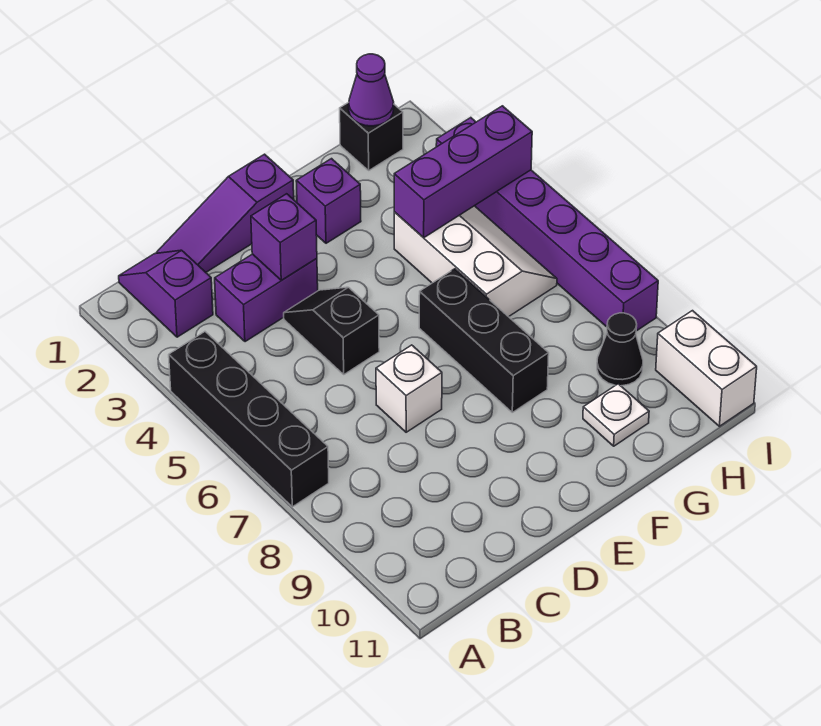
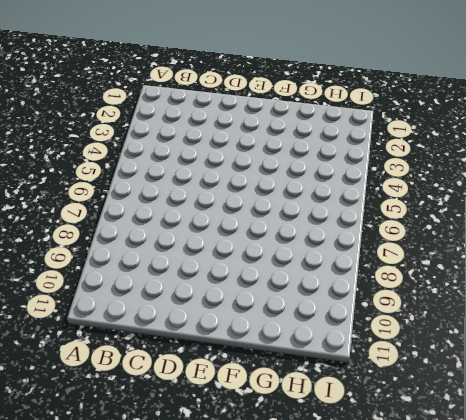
none -> black 1x4 brick [169,332,329,507]
none -> purple 1x2 slope [119,250,213,337]
none -> purple 1x3 slope [156,154,294,272]

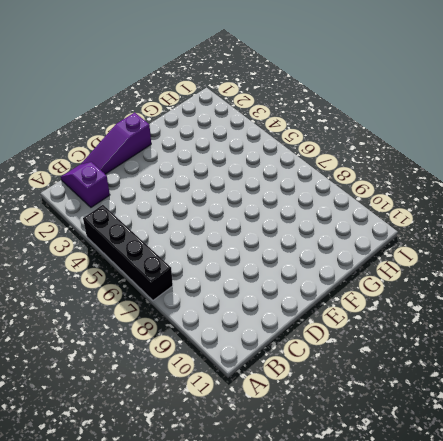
none -> purple 1x2 brick [215,254,318,342]
none -> black 1x2 slope [284,287,379,374]
none -> white 1x1 brick [376,345,442,432]

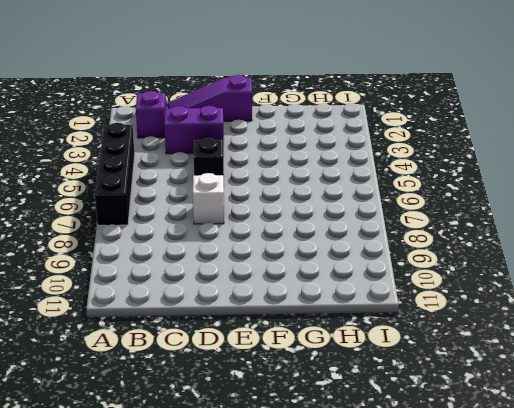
none -> purple 1x1 brick [296,159,361,243]
none -> black 1x3 brick [419,269,549,412]
none -> white 2x3 slope [394,206,557,317]

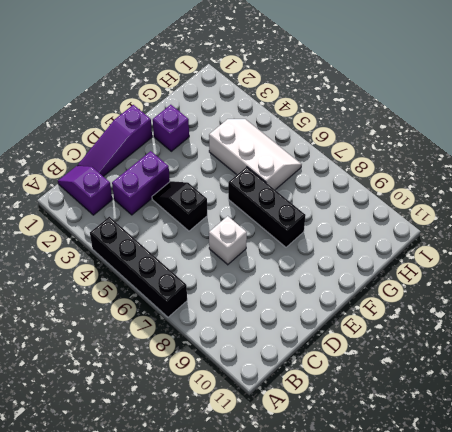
none -> white 1x1 plate [583,384,649,446]
none -> black 1x1 brick [340,102,403,170]
none -> black 1x1 cone [597,313,643,386]

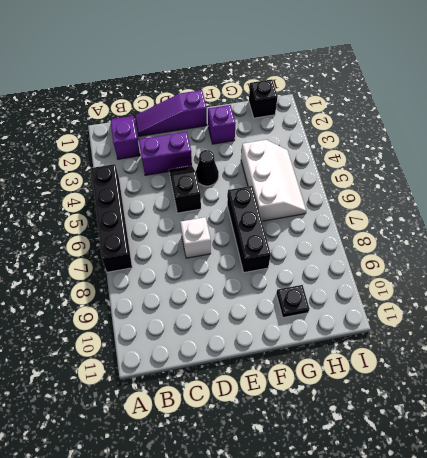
black 1x1 cone [196,150,219,186] -> black 1x1 cone moved to [597,313,643,386]
black 1x1 plate [276,285,310,318] -> white 1x1 plate [583,384,649,446]
none -> purple 1x6 brick [436,118,658,331]
none -> white 1x2 brick [656,311,757,426]
none -> purple 1x1 brick [251,194,317,280]

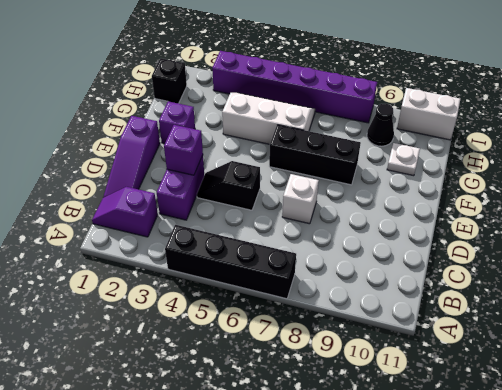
none -> purple 1x3 brick [394,106,532,238]
none -> purple 1x1 cone [349,54,394,126]

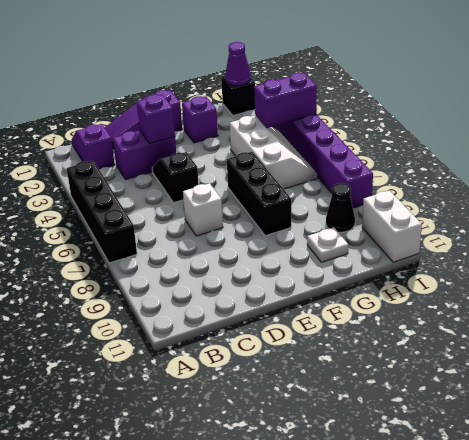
purple 1x2 brick [254,73,317,128] -> purple 1x3 brick [394,106,532,238]

